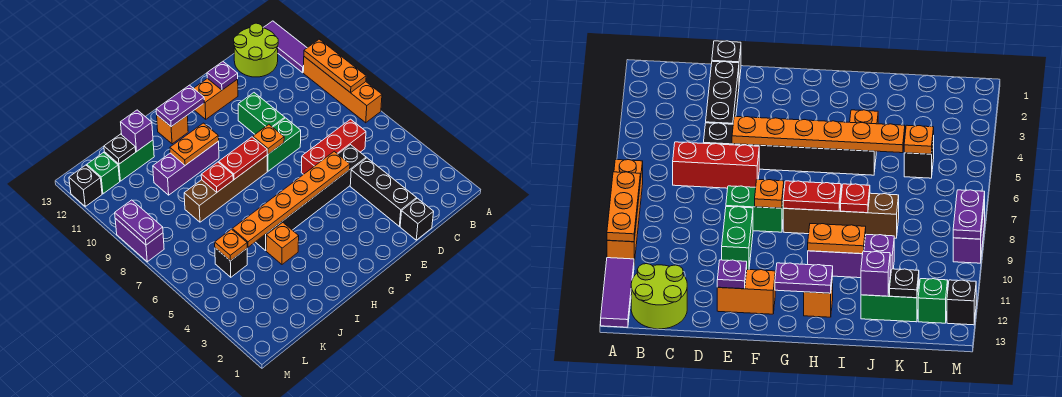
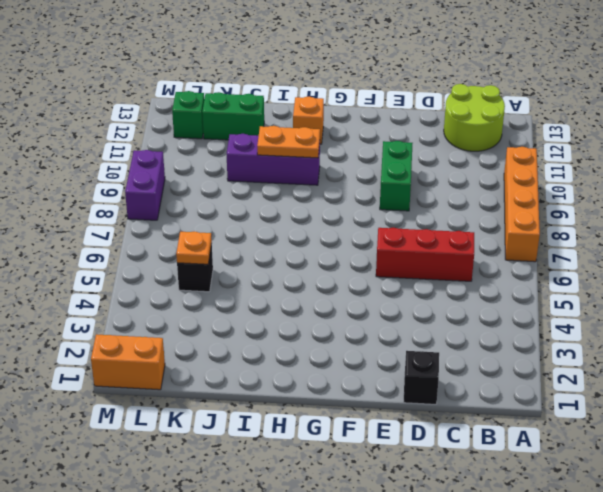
orange 1x2 brick [91,334,165,390] -> orange 1x2 brick moved to [194,78,238,119]
none -> purple 1x3 tile [263,21,307,73]
none -> black 1x3 brick [350,158,416,226]
none -> black 1x6 brick [256,145,366,251]
none -> green 1x2 brick [267,118,301,171]

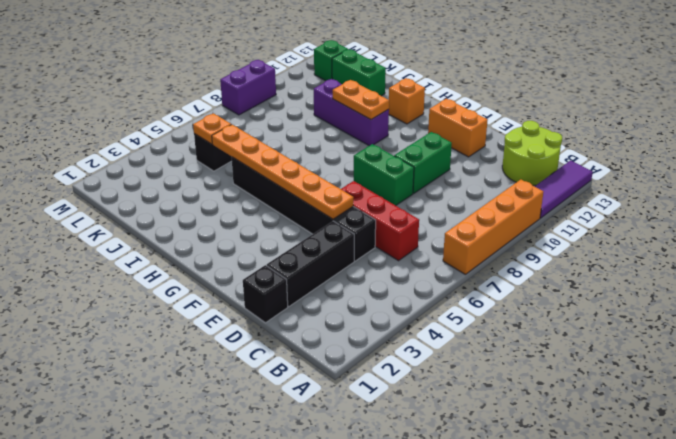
none -> brown 1x4 brick [184,156,267,222]
none -> orange 1x1 brick [266,223,299,264]
none -> black 1x1 brick [69,165,102,206]
none -> orange 1x3 plate [304,39,366,93]

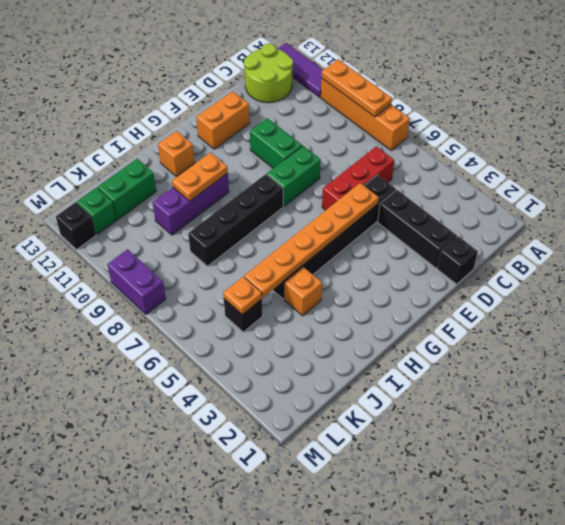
black 1x4 brick [188,174,283,266] -> brown 1x4 brick [184,156,267,222]
none -> purple 1x1 plate [207,62,238,90]
none -> orange 1x1 plate [253,125,284,154]
none -> red 1x2 plate [219,137,267,179]
none -> purple 1x2 plate [156,85,204,127]

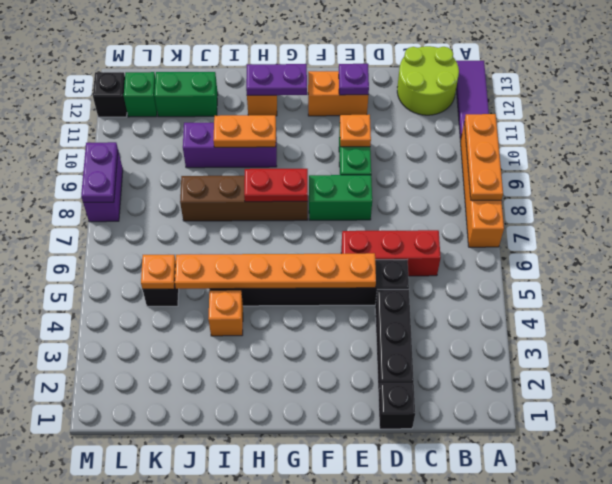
orange 1x1 plate [340,115,371,147] -> orange 1x1 plate moved to [253,125,284,154]
none -> red 1x1 plate [201,162,233,192]
none -> purple 1x1 brick [121,110,153,151]
none -> black 1x1 plate [104,134,136,164]

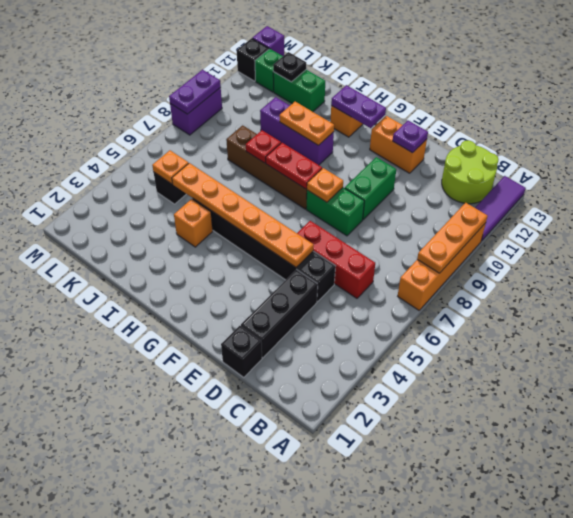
purple 1x1 brick [252,26,284,56] -> purple 1x1 brick moved to [121,110,153,151]

